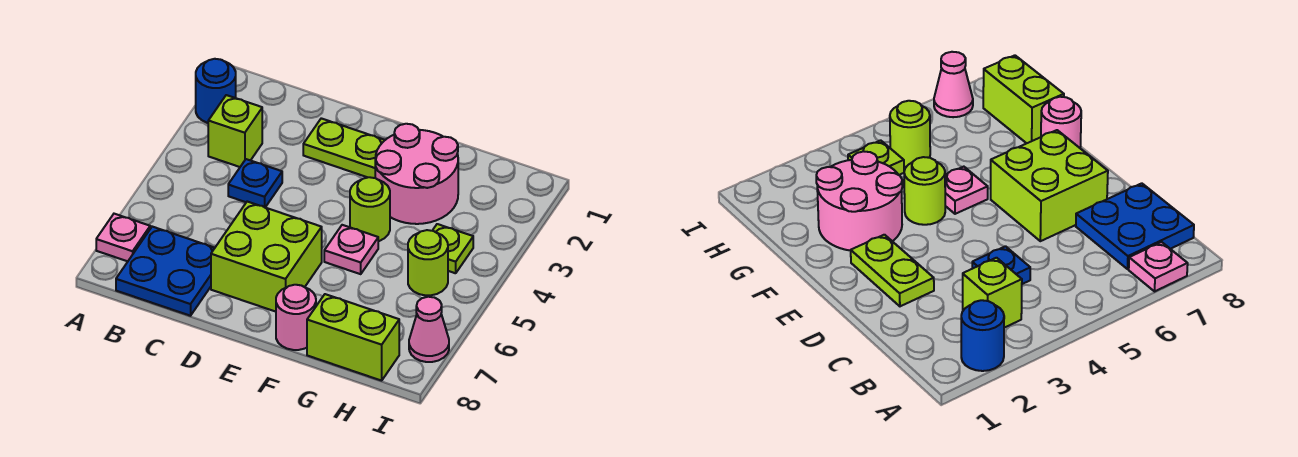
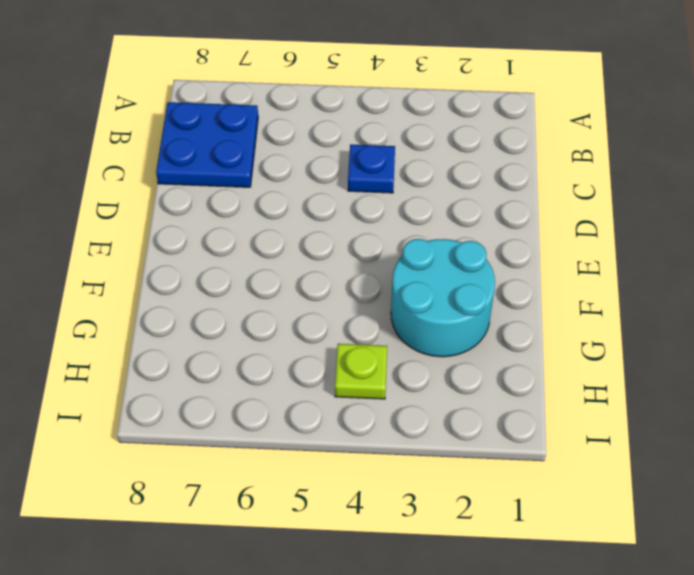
cyan 2x2 round brick [391,239,495,357] -> pink 2x2 round brick [375,124,458,224]
none -> blue 1x1 round brick [196,59,236,123]
none -> pink 1x1 plate [96,214,150,261]
none -> lime 1x1 brick [208,95,262,167]

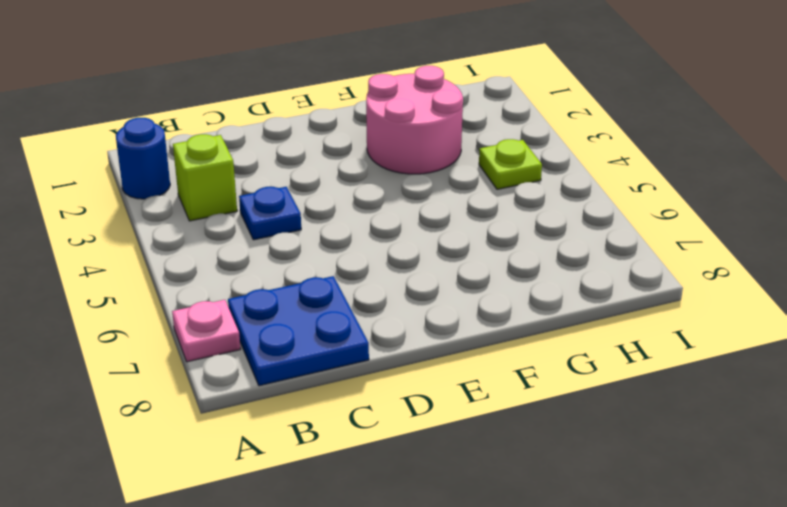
none -> lime 1x2 plate [303,118,385,178]
none -> lime 2x2 brick [211,202,322,312]
none -> lime 1x1 round brick [350,177,390,241]

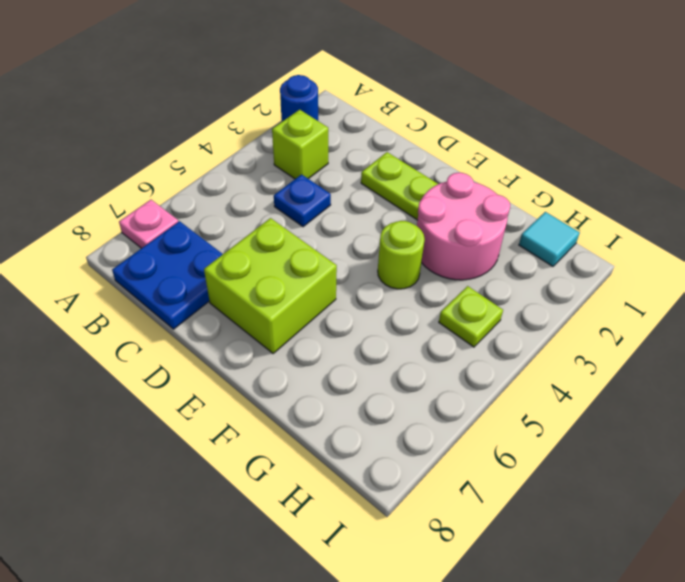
cyan 1x1 tile [519,212,580,266] -> none
none -> pink 1x1 plate [324,225,378,274]
none -> pink 1x1 round brick [276,285,316,350]
none -> lime 1x2 brick [307,294,399,381]

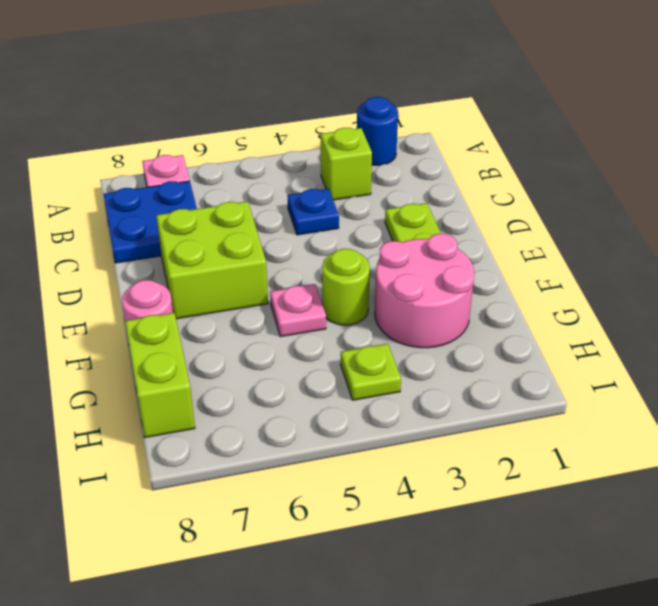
none -> lime 1x1 round brick [408,230,448,295]
none -> pink 1x1 cone [409,297,449,362]

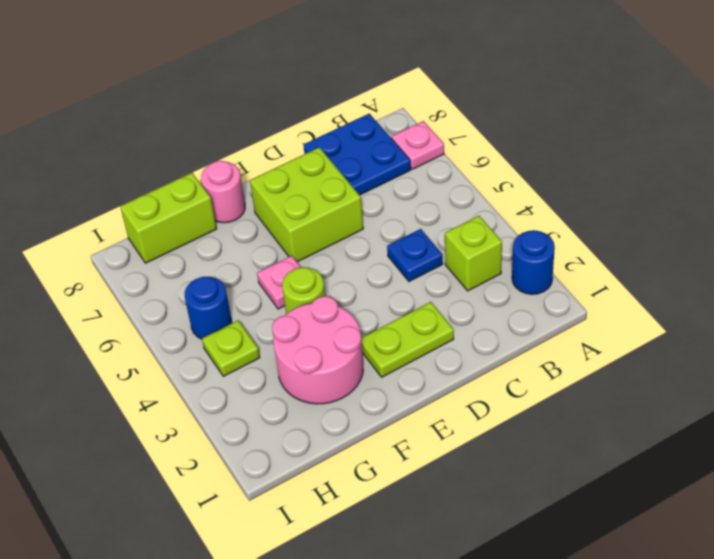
blue 1x1 round brick [185,277,232,339] -> lime 1x1 round brick [408,230,448,295]
none -> pink 1x1 cone [409,297,449,362]

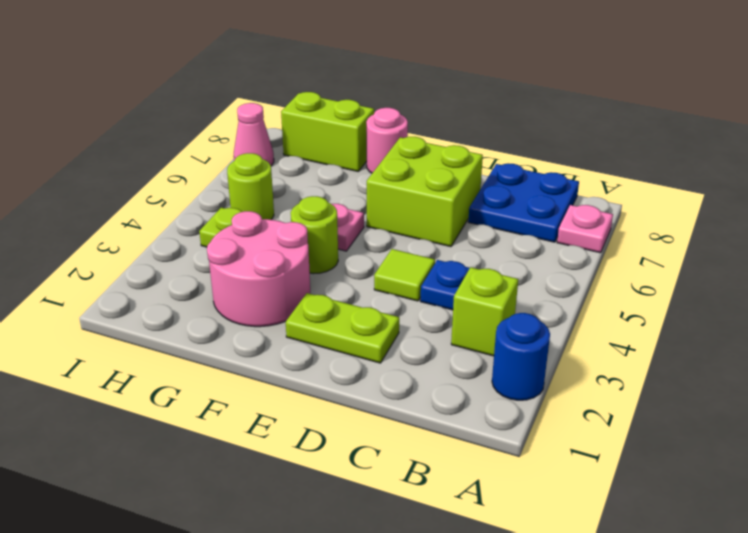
lime 1x1 tile [374,249,435,301] -> none

